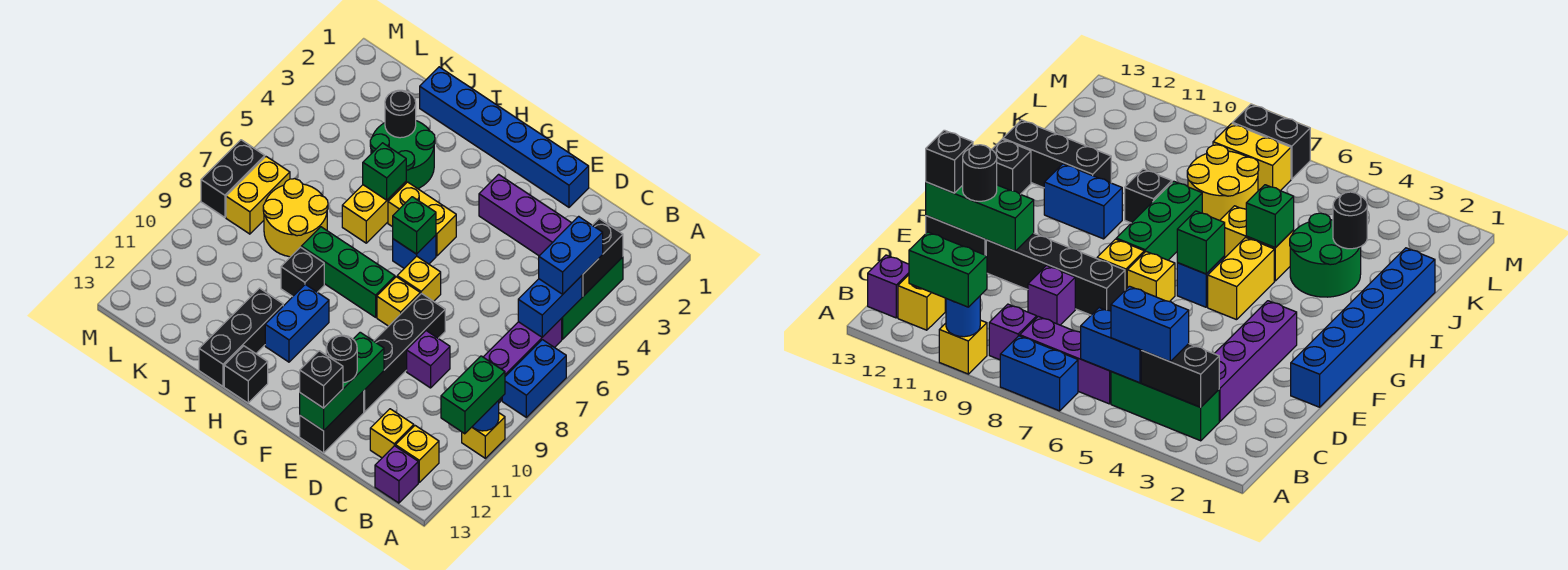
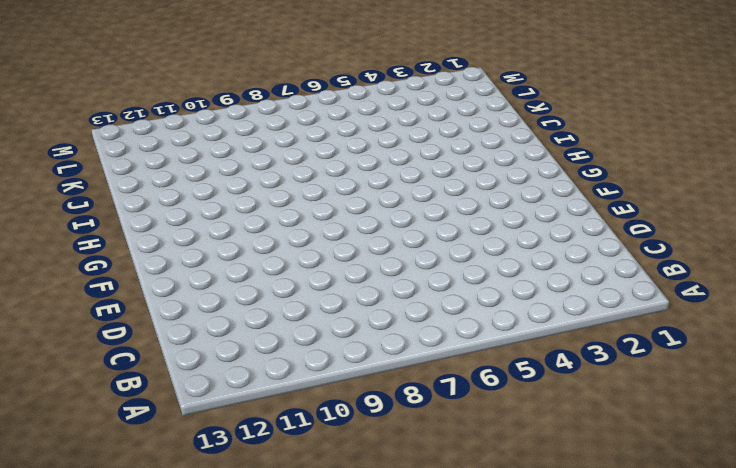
none -> blue 1x2 brick [502,340,566,417]
none -> yellow 1x1 brick [462,413,505,458]
none -> green 1x3 brick [562,257,623,339]
none -> purple 1x3 brick [484,318,562,401]

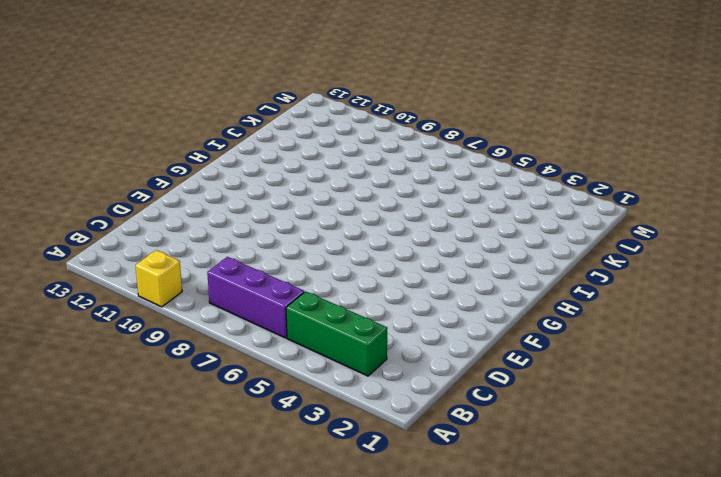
none -> blue 1x2 brick [502,340,566,417]
none -> purple 1x1 brick [989,304,1037,360]
none -> yellow 1x1 brick [396,426,439,482]
none -> purple 1x1 brick [375,446,418,503]

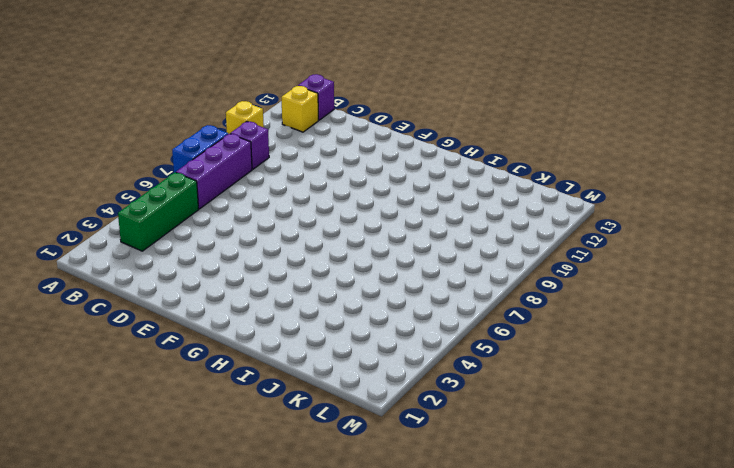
none -> purple 1x4 brick [479,174,571,256]
none -> yellow 1x1 brick [370,409,414,458]
none -> purple 1x1 brick [407,331,450,388]
none -> blue 1x6 brick [420,67,589,207]

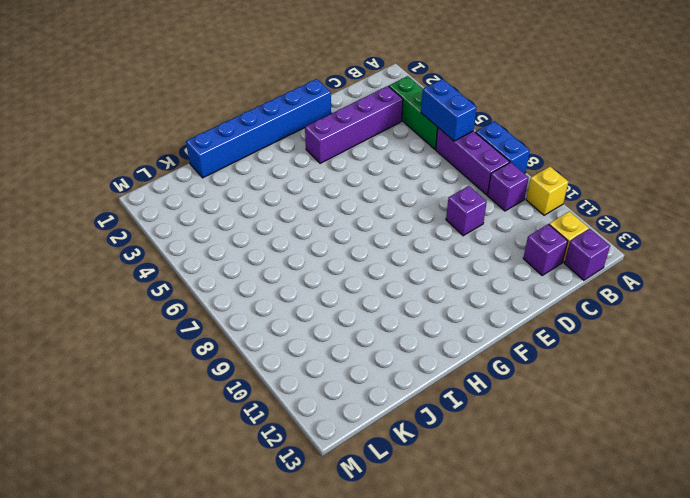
purple 1x1 brick [523,224,568,275] -> yellow 1x1 brick [370,409,414,458]
none -> black 1x4 brick [364,293,445,412]
none -> black 1x2 brick [300,391,364,453]
none -> yellow 1x1 brick [397,256,441,301]
none -> yellow 1x1 brick [377,277,420,326]

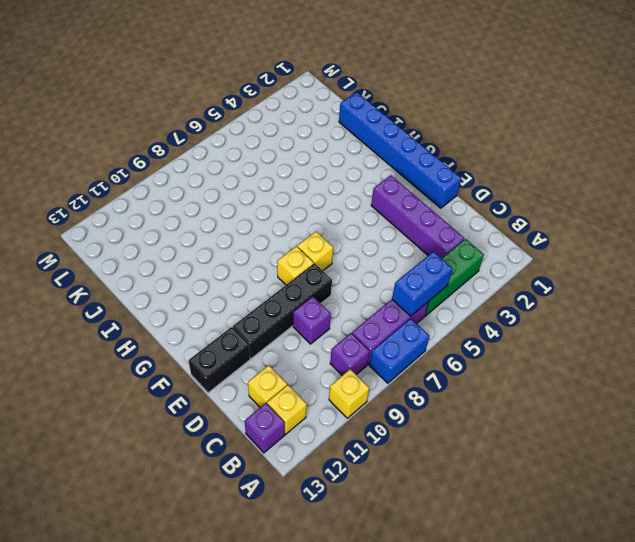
none -> yellow 1x2 brick [388,182,456,256]
none -> blue 1x1 brick [393,235,436,268]
none -> green 1x3 brick [301,227,395,317]
none -> blue 1x2 brick [265,284,329,362]

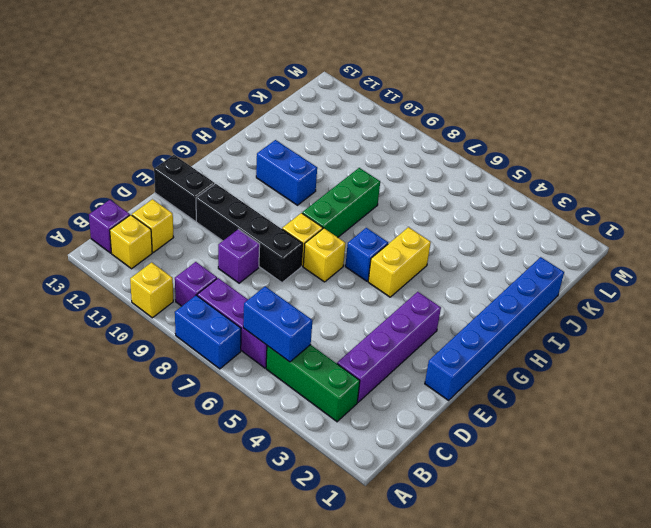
none -> black 1x1 brick [224,346,268,403]
none -> green 2x2 round brick [370,121,435,189]
none -> yellow 1x2 brick [342,182,406,243]
none -> black 1x1 brick [281,247,324,297]

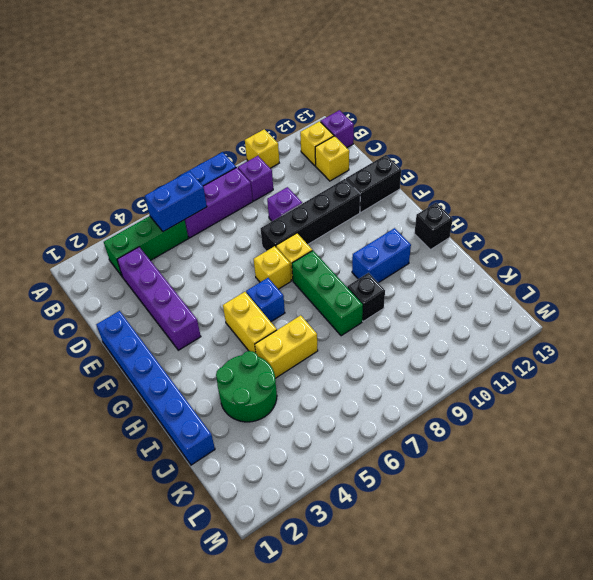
none -> black 1x3 brick [199,288,283,386]
none -> yellow 2x2 round brick [263,179,328,257]
none -> yellow 1x2 brick [226,157,290,234]
none -> black 1x2 brick [201,140,265,217]

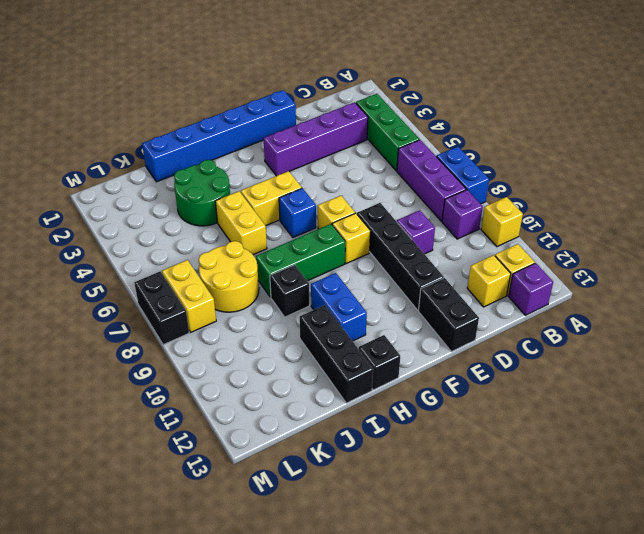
none -> blue 1x1 round brick [472,400,499,431]
none -> black 1x2 brick [582,219,623,296]
none -> blue 1x2 brick [518,276,582,337]
none -> green 1x3 brick [300,332,384,431]

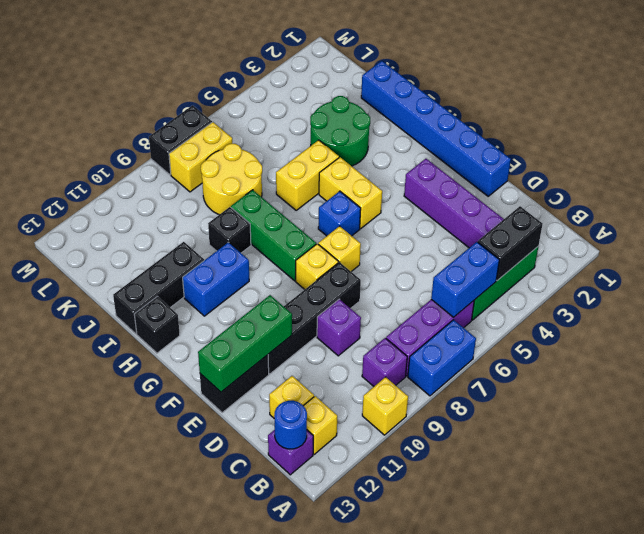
blue 1x1 round brick [274,401,307,449] -> blue 1x1 round brick moved to [472,400,499,431]
none -> green 1x1 brick [393,197,436,254]
none -> green 1x1 brick [363,143,406,200]
none -> black 1x1 round brick [385,90,416,138]
none -> green 1x2 brick [441,356,505,434]

